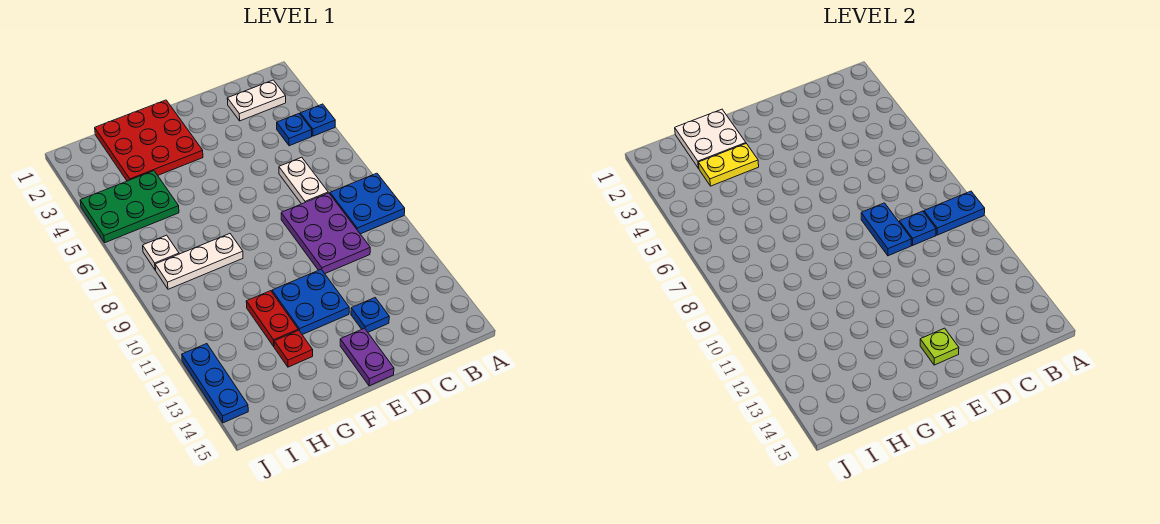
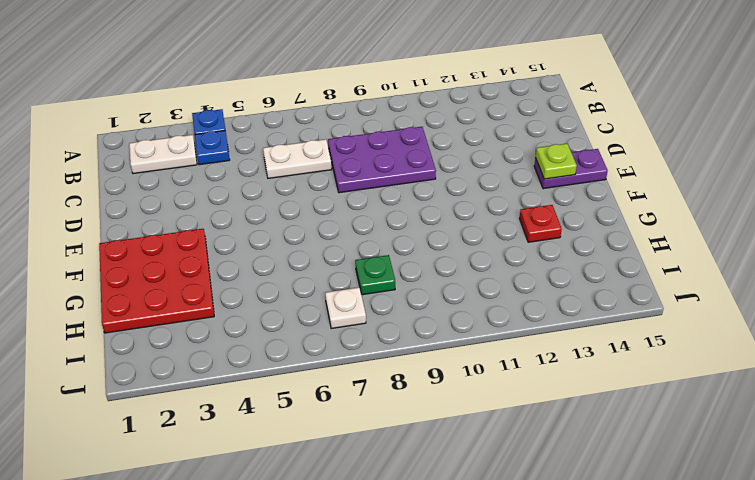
white 1x2 plate [129,135,197,174] -> white 1x2 plate turned to [227,80,286,121]
green 1x1 plate [355,255,395,295] -> white 1x3 plate [155,234,243,289]
none -> blue 2x2 plate [330,173,405,234]
none -> blue 1x1 plate [351,298,389,332]
none -> blue 2x2 plate [272,269,349,335]

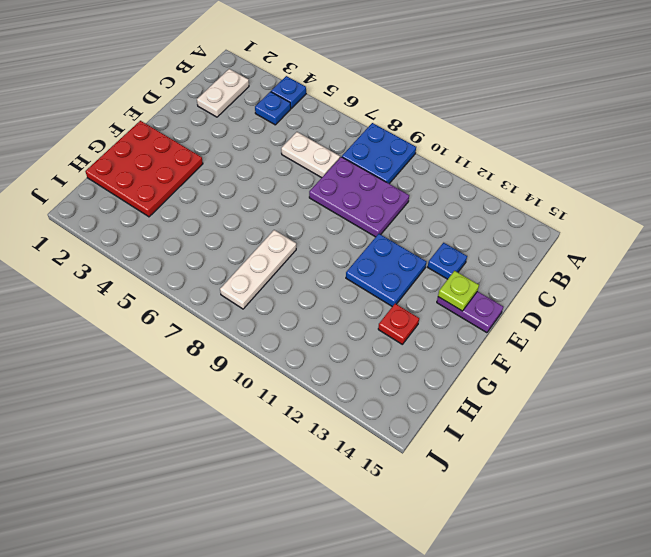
none -> red 1x2 plate [246,291,298,346]
none -> green 2x3 plate [80,171,179,243]
none -> white 1x1 plate [143,235,179,270]

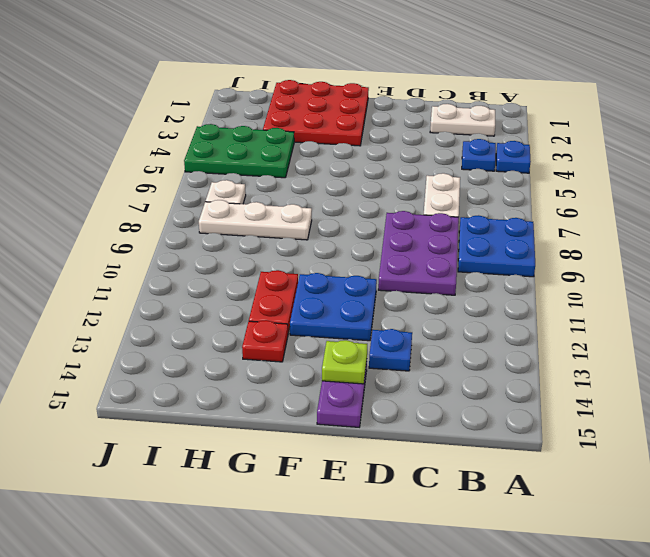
none -> blue 1x3 plate [182,344,248,423]
none -> blue 1x2 plate [924,191,985,235]
none -> blue 1x1 plate [899,211,936,245]

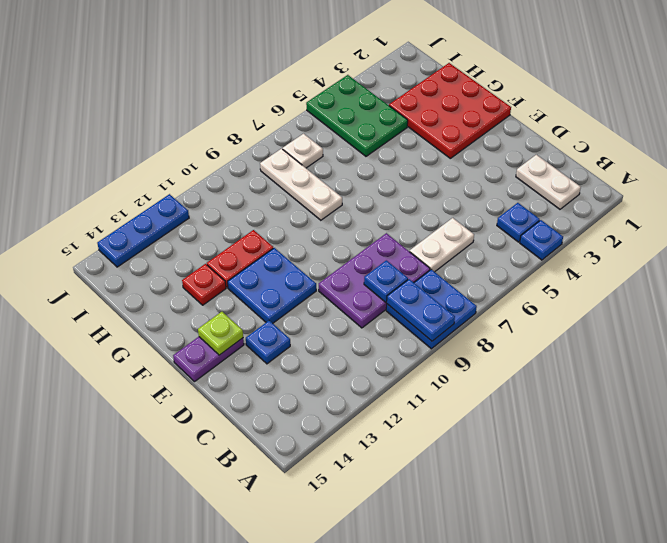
none -> blue 1x2 plate [861,203,912,256]
none -> white 2x2 plate [675,109,746,168]
none -> yellow 1x2 plate [698,144,759,186]

